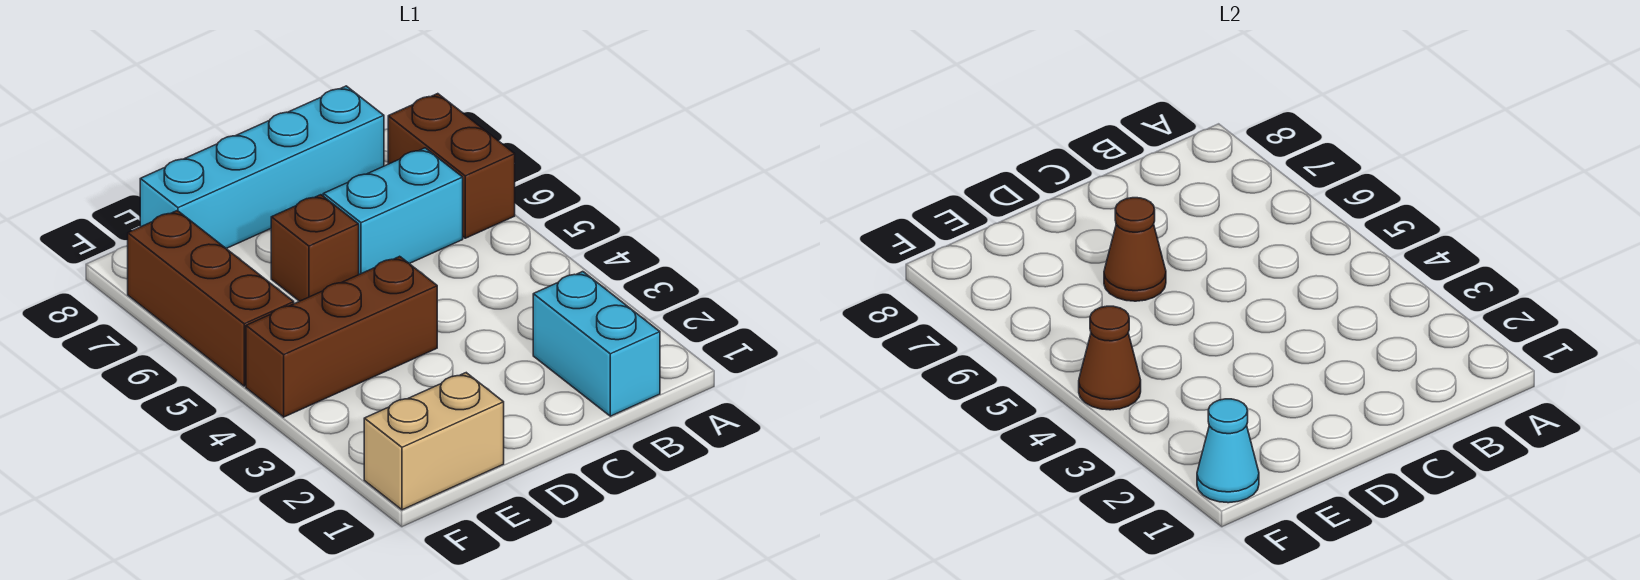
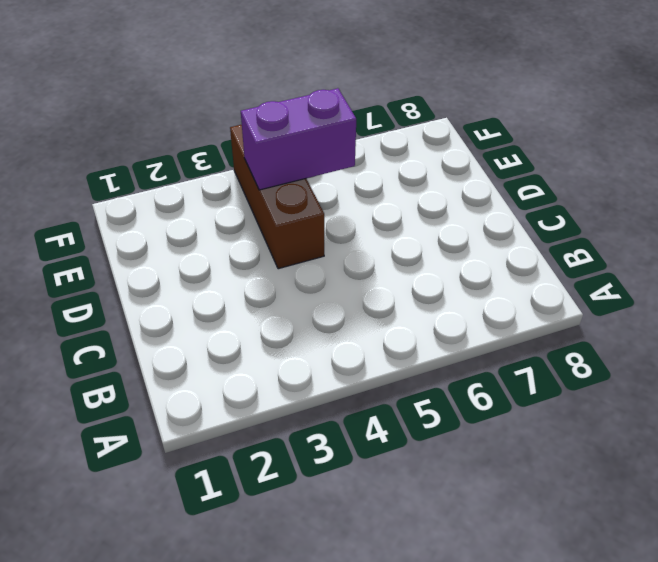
purple 1x2 brick [241,88,356,190] -> none
none -> brown 1x2 brick [388,94,515,238]
none -> cyan 1x2 brick [533,272,660,416]

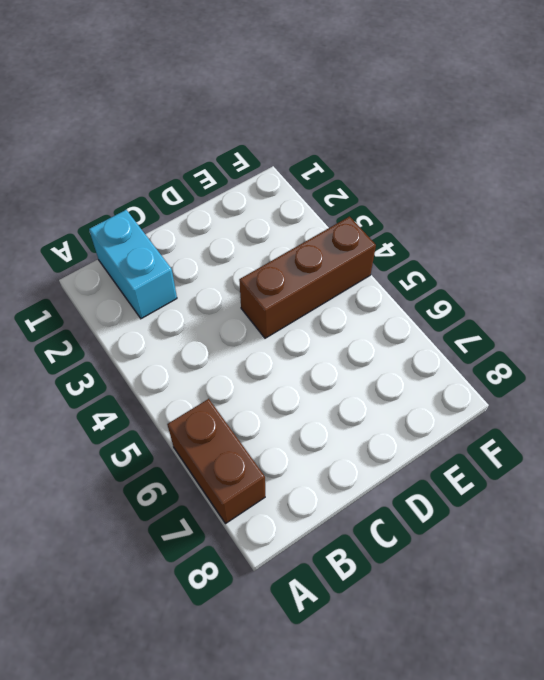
none -> cyan 1x2 brick [323,148,463,274]
none -> cyan 1x4 brick [140,86,384,248]

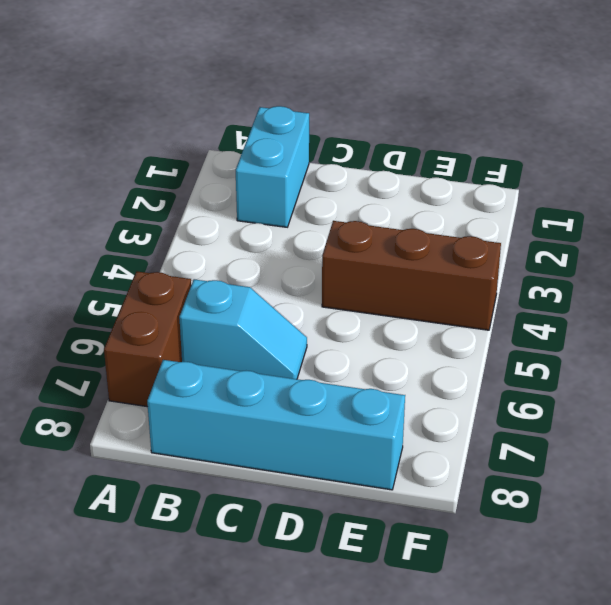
cyan 1x2 slope [179,279,307,379] -> cyan 1x2 brick [323,148,463,274]
none -> brown 1x1 brick [271,195,359,301]
none -> tan 1x2 brick [364,373,504,510]

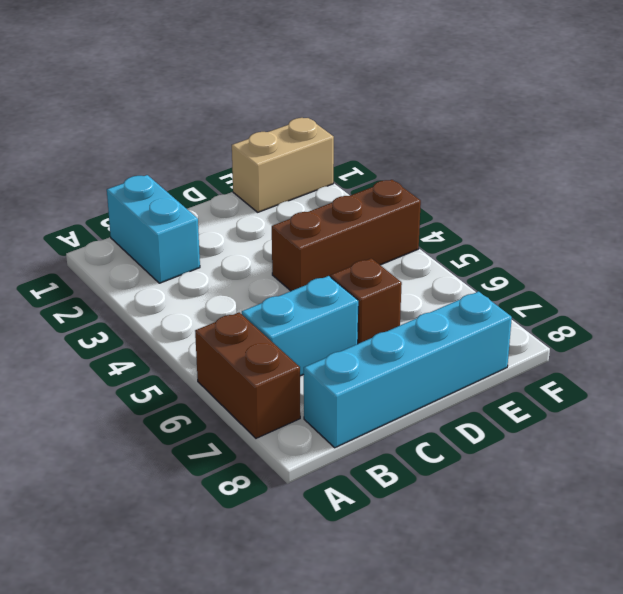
none -> brown 1x3 brick [128,210,294,386]
none -> brown 1x1 cone [1104,198,1166,301]

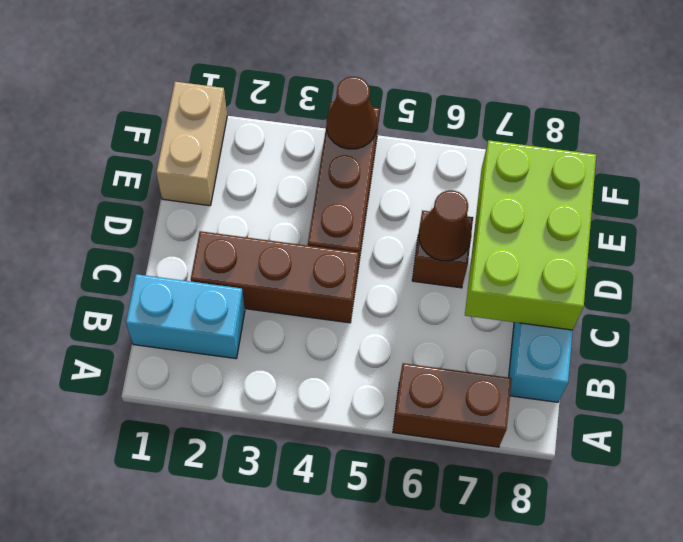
brown 1x3 brick [191,231,359,323] -> brown 1x3 brick moved to [128,210,294,386]
lime 2x3 brick [465,140,596,330] -> none
none -> cyan 1x2 brick [323,148,463,274]
none -> cyan 1x1 cone [1197,399,1259,503]

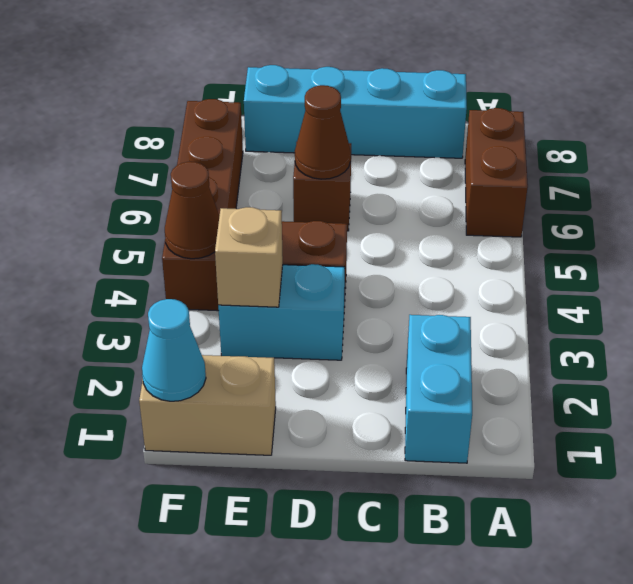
cyan 1x2 brick [218,264,345,360] -> cyan 1x2 brick moved to [323,148,463,274]
tan 1x1 brick [215,207,283,307] -> none

